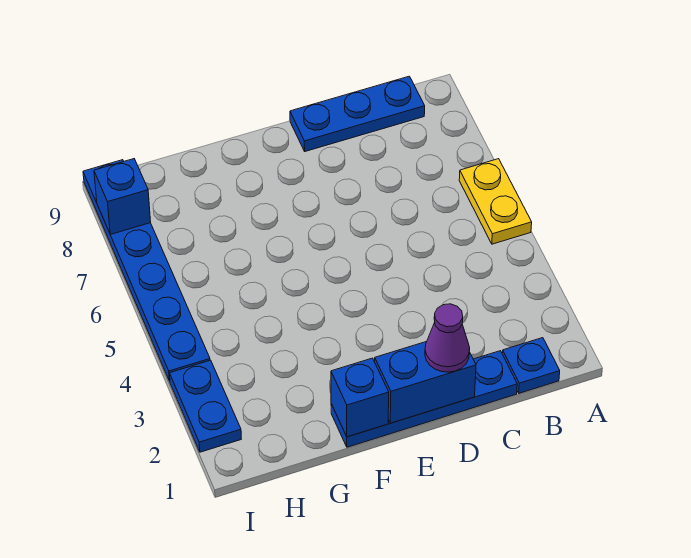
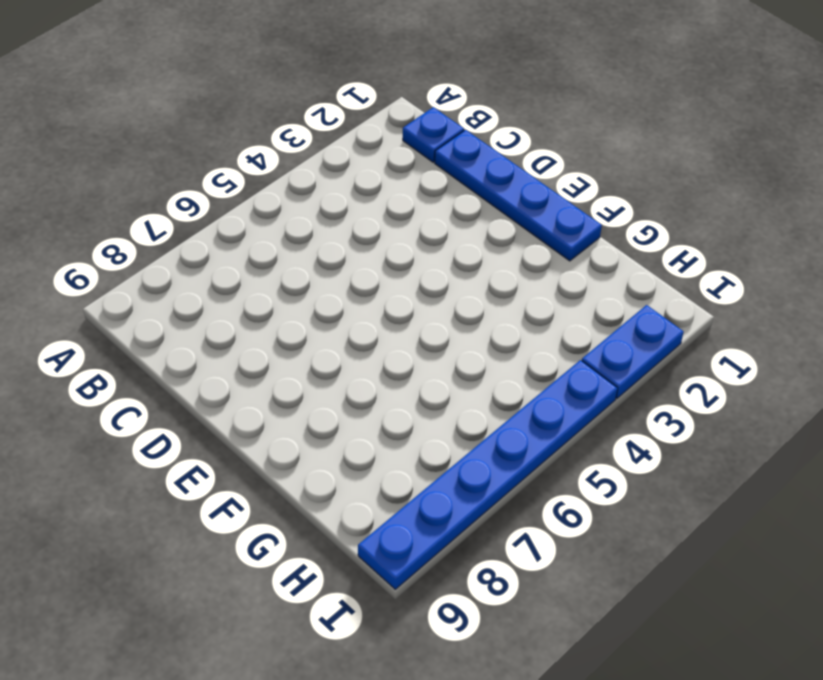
none -> yellow 1x2 plate [459,159,532,244]
none -> blue 1x3 plate [290,76,425,151]

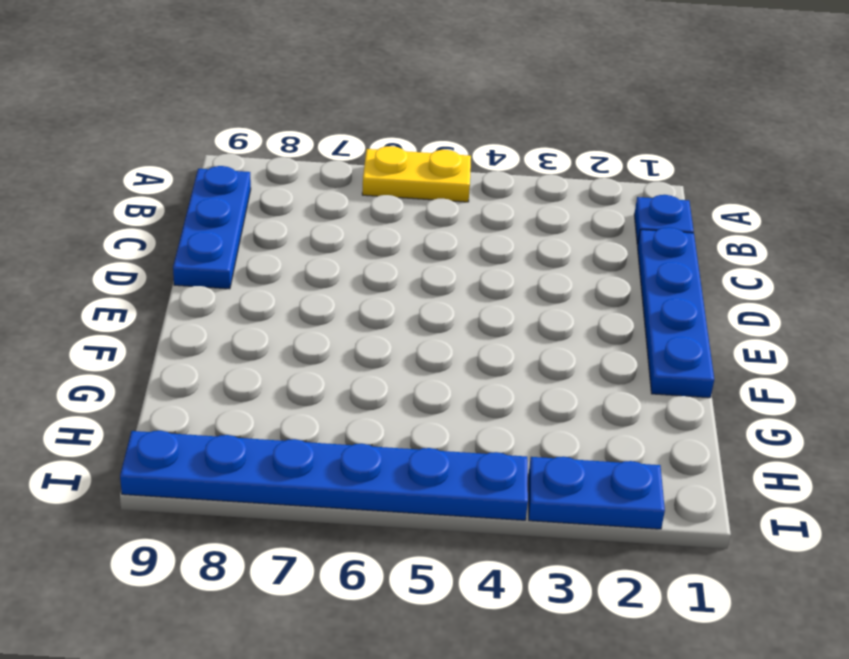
none -> blue 1x2 brick [375,342,476,423]
none -> blue 1x1 brick [331,358,389,437]

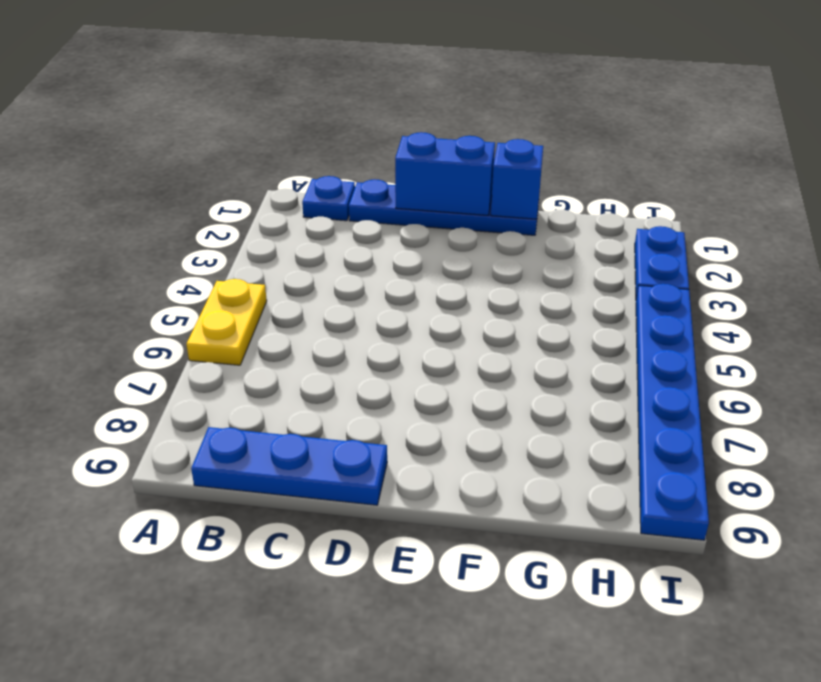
none -> blue 1x1 brick [94,159,151,235]
none -> purple 1x1 cone [425,304,470,372]

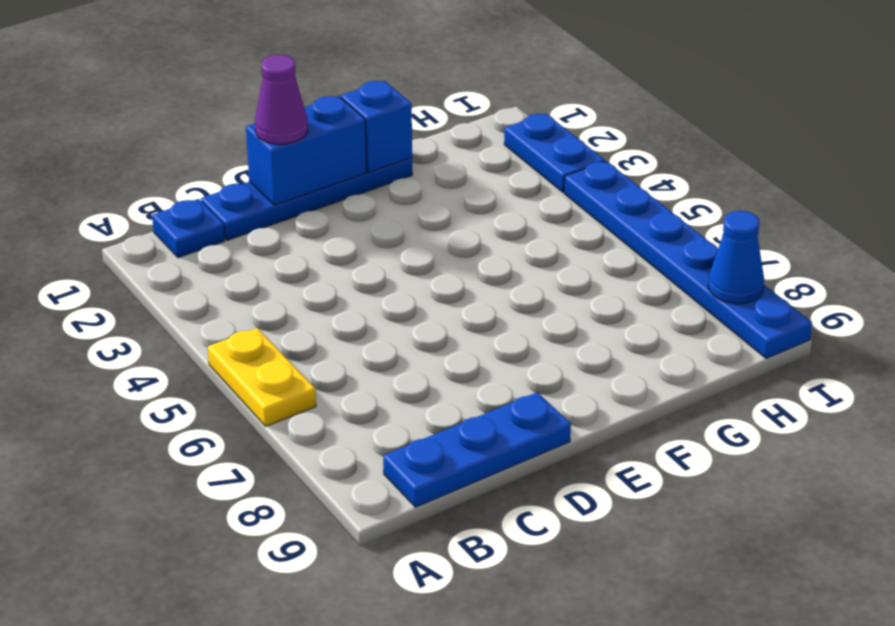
blue 1x1 cone [708,211,764,304] -> blue 1x1 brick [94,159,151,235]

